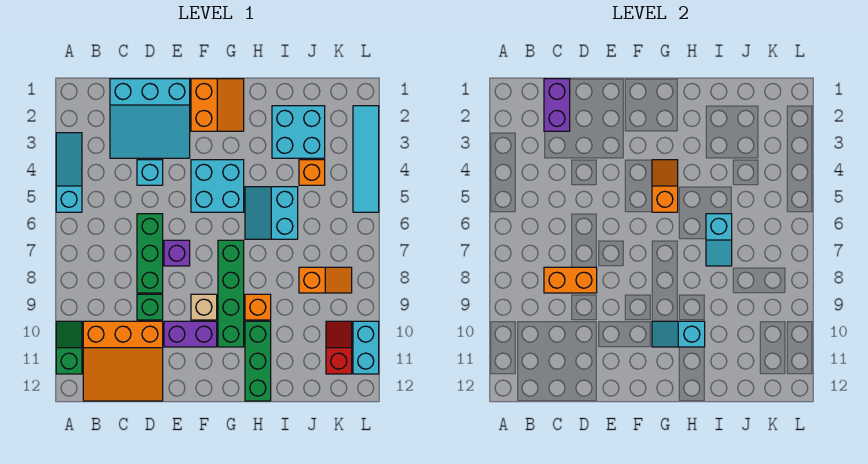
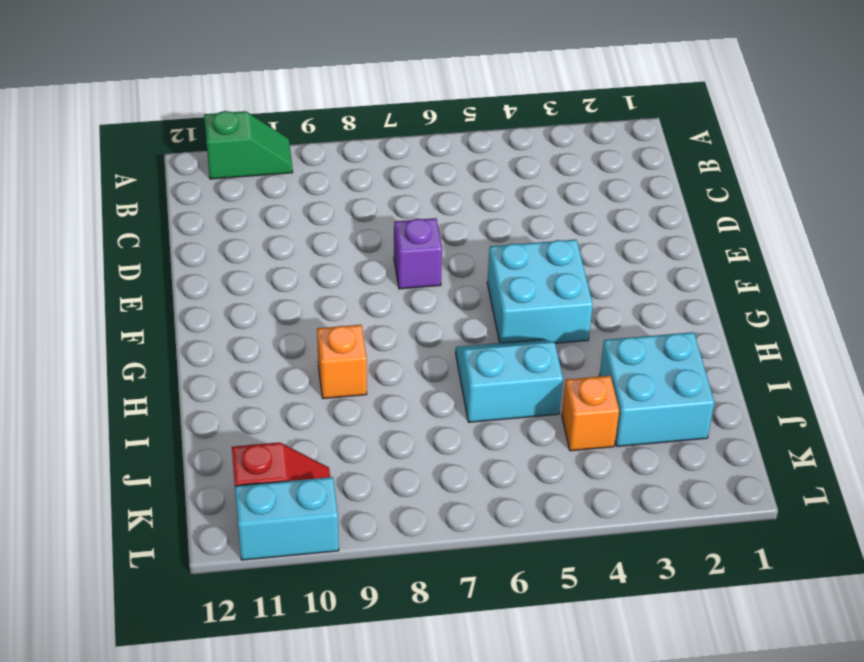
none -> cyan 1x3 slope [56,133,82,212]
none -> orange 3x3 slope [83,321,163,401]
none -> cyan 3x3 slope [110,79,190,158]

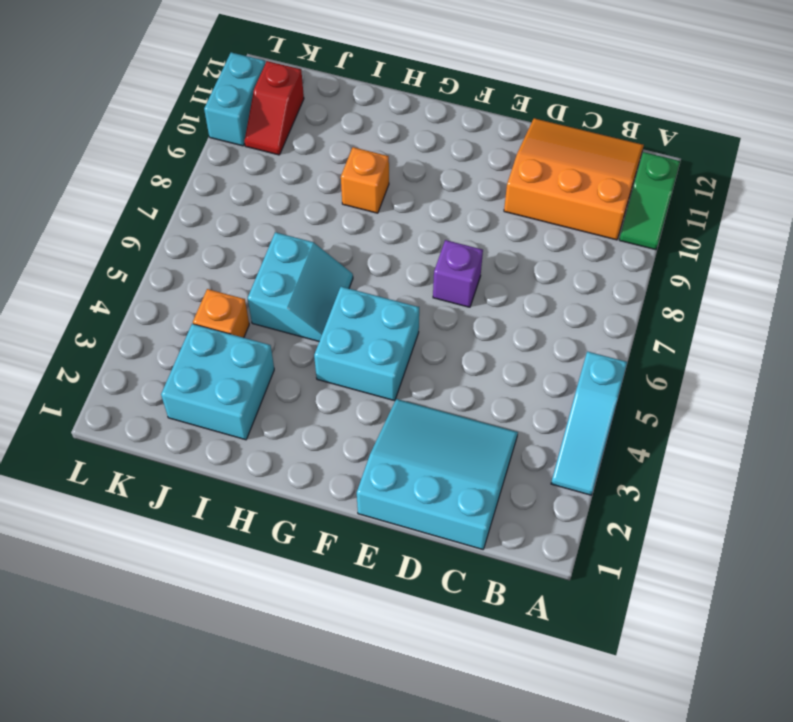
none -> cyan 1x1 brick [137,160,163,185]
none -> green 1x3 brick [137,214,163,293]
none -> green 1x1 brick [137,294,163,320]

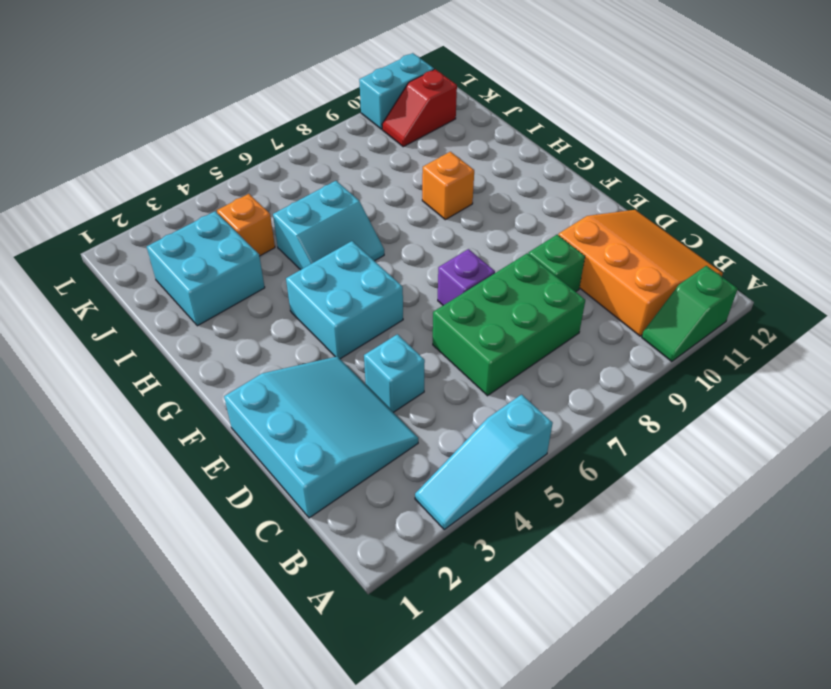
green 2x3 brick [433,253,585,396] -> green 1x3 brick [137,214,163,293]
none -> purple 1x2 brick [164,321,217,347]
none -> orange 2x2 slope [191,79,244,131]
none -> tan 1x1 brick [191,294,217,320]

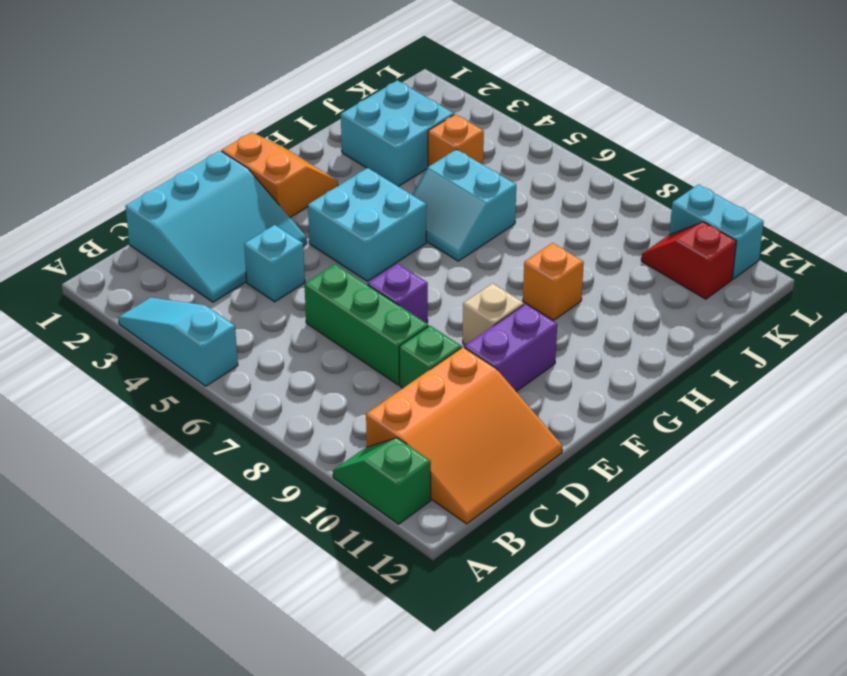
none -> green 1x4 brick [218,240,244,347]
none -> green 1x3 brick [245,321,271,401]
none -> orange 1x2 slope [299,267,352,293]

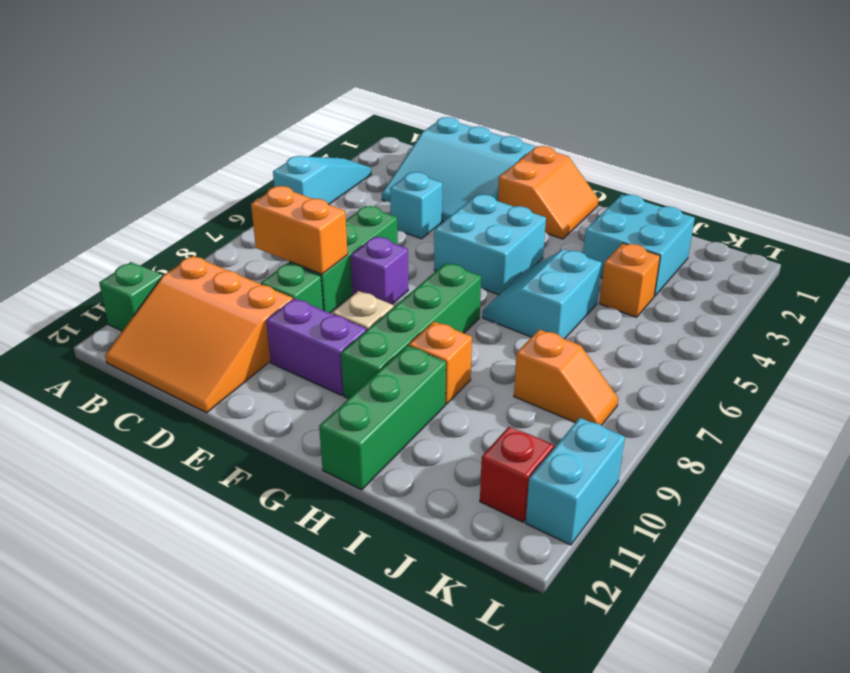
none -> cyan 1x4 tile [353,106,379,212]
none -> purple 1x2 brick [544,79,570,131]
none -> orange 1x2 slope [652,160,678,212]

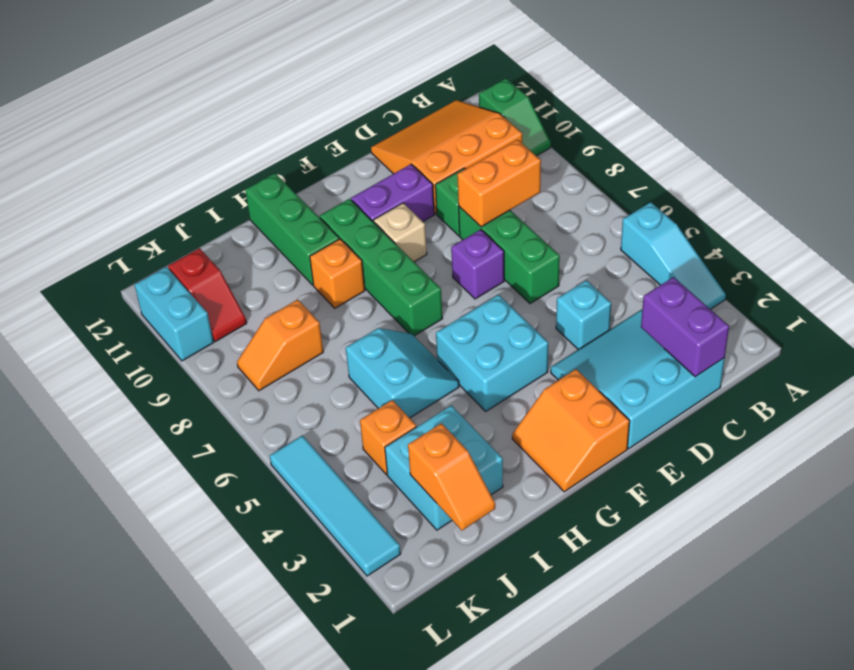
orange 1x2 slope [408,423,495,530] -> orange 1x2 slope moved to [652,160,678,212]
none -> cyan 1x2 slope [652,321,705,347]
none -> cyan 1x2 slope [706,214,732,266]

